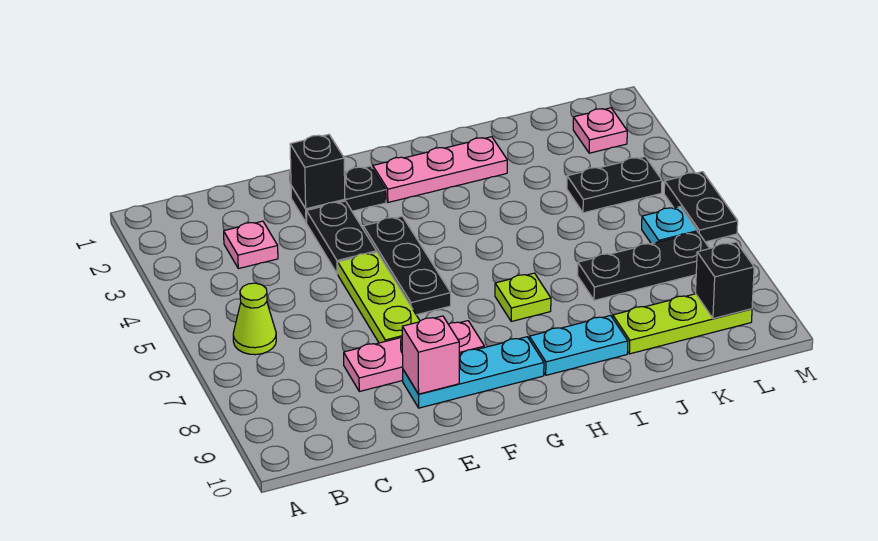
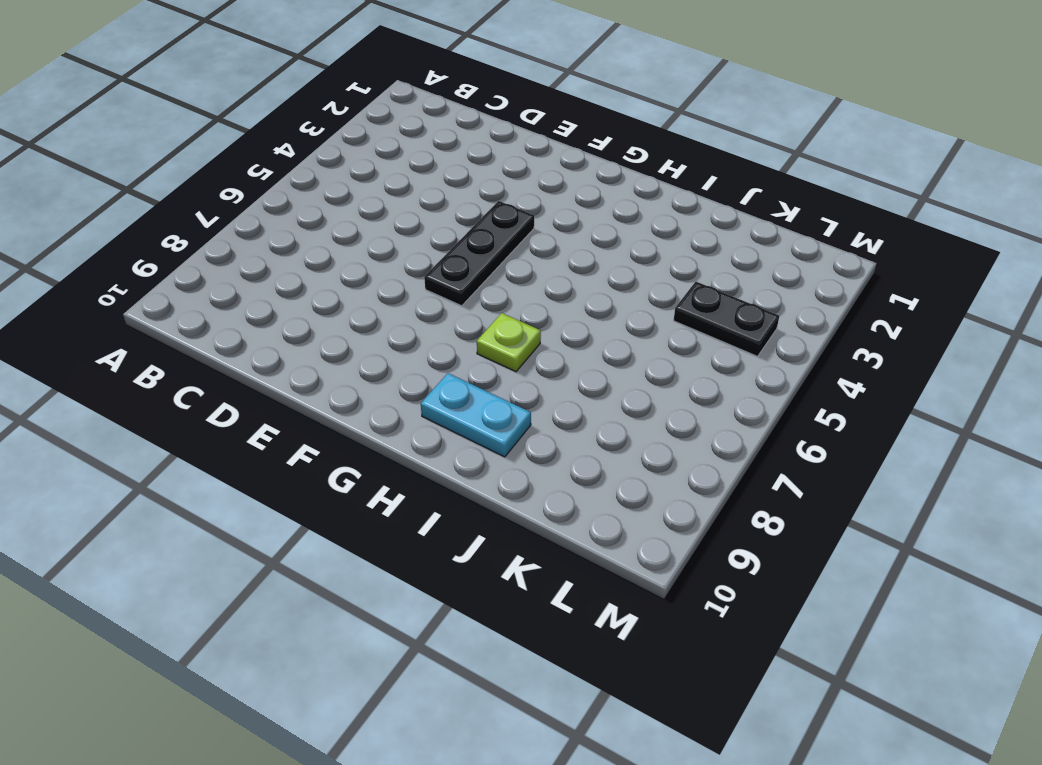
none -> lime 1x1 cone [233,283,276,355]
none -> pink 1x1 plate [224,221,278,269]
none -> pink 1x3 plate [344,321,484,391]

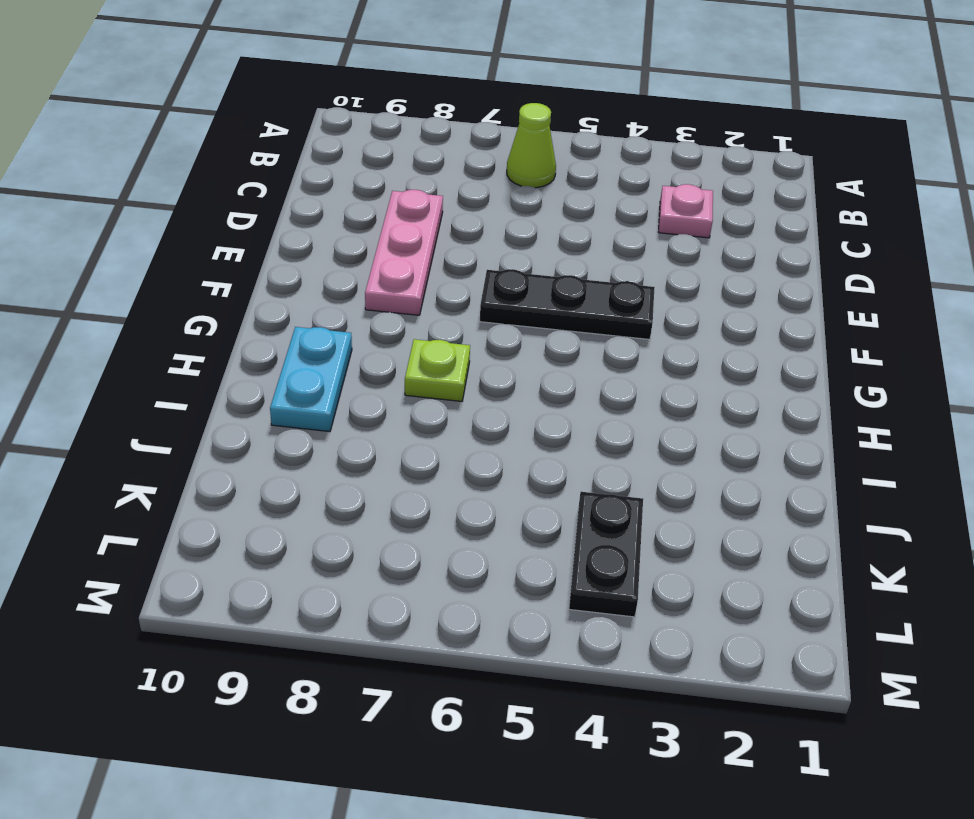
none -> black 1x2 plate [291,166,386,223]
none -> black 1x2 plate [306,201,377,274]
none -> lime 1x3 plate [338,252,420,343]

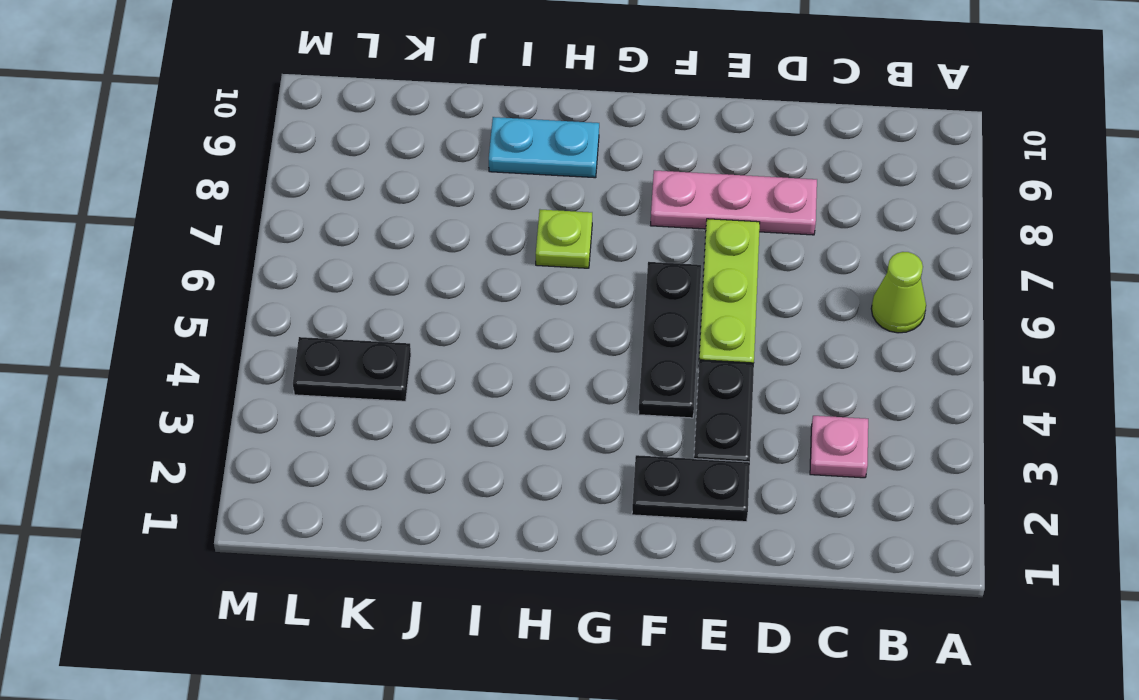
none -> cyan 1x3 plate [403,337,544,408]
none -> pink 1x3 plate [373,137,507,202]
none -> black 1x3 plate [577,232,710,300]

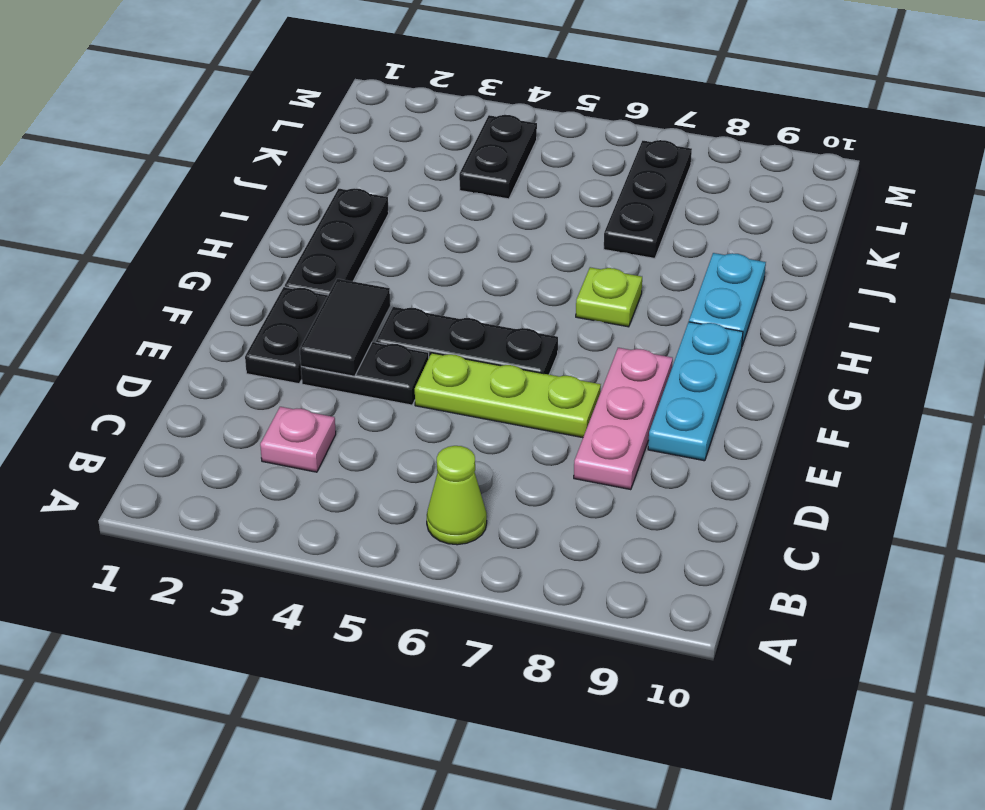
black 1x2 tile [300,279,390,376] -> none
black 1x3 plate [285,188,389,295] -> pink 1x3 plate [373,137,507,202]
none -> lime 1x3 plate [613,294,752,354]
none -> pink 1x1 plate [573,108,627,153]
none -> cyan 1x1 plate [642,207,697,244]

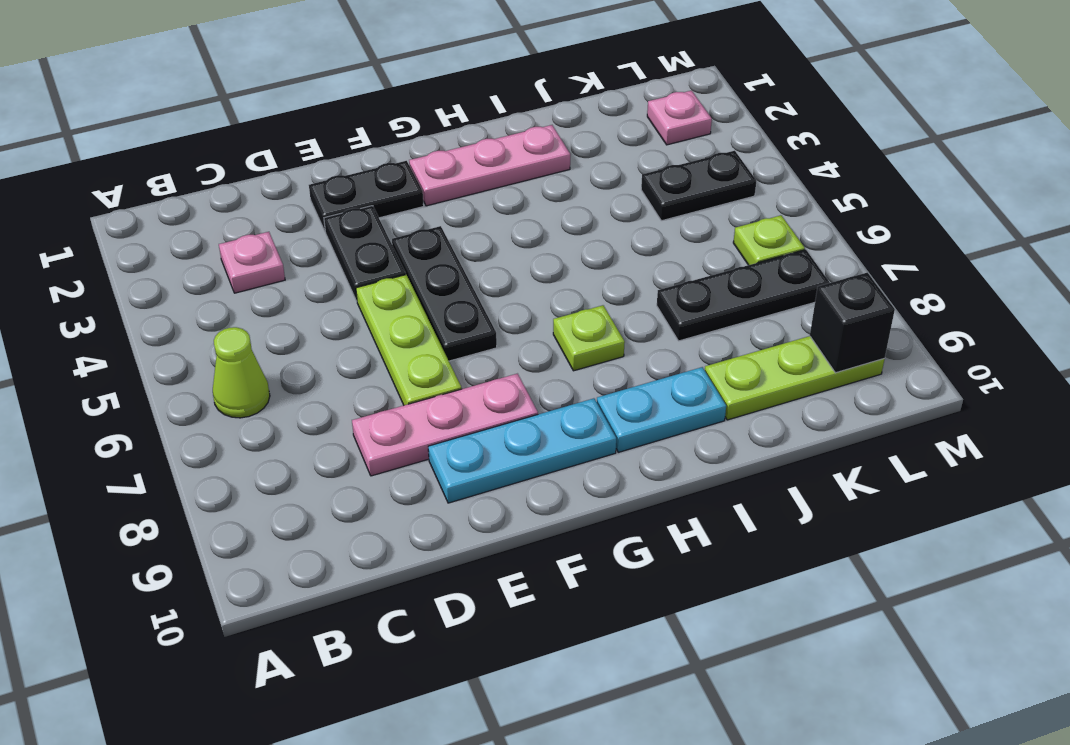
lime 1x1 plate [733,215,805,265] -> cyan 1x1 plate [642,207,697,244]
none -> black 1x2 plate [664,172,738,242]
none -> black 1x1 brick [290,134,345,209]
none -> pink 1x1 brick [402,316,459,394]

